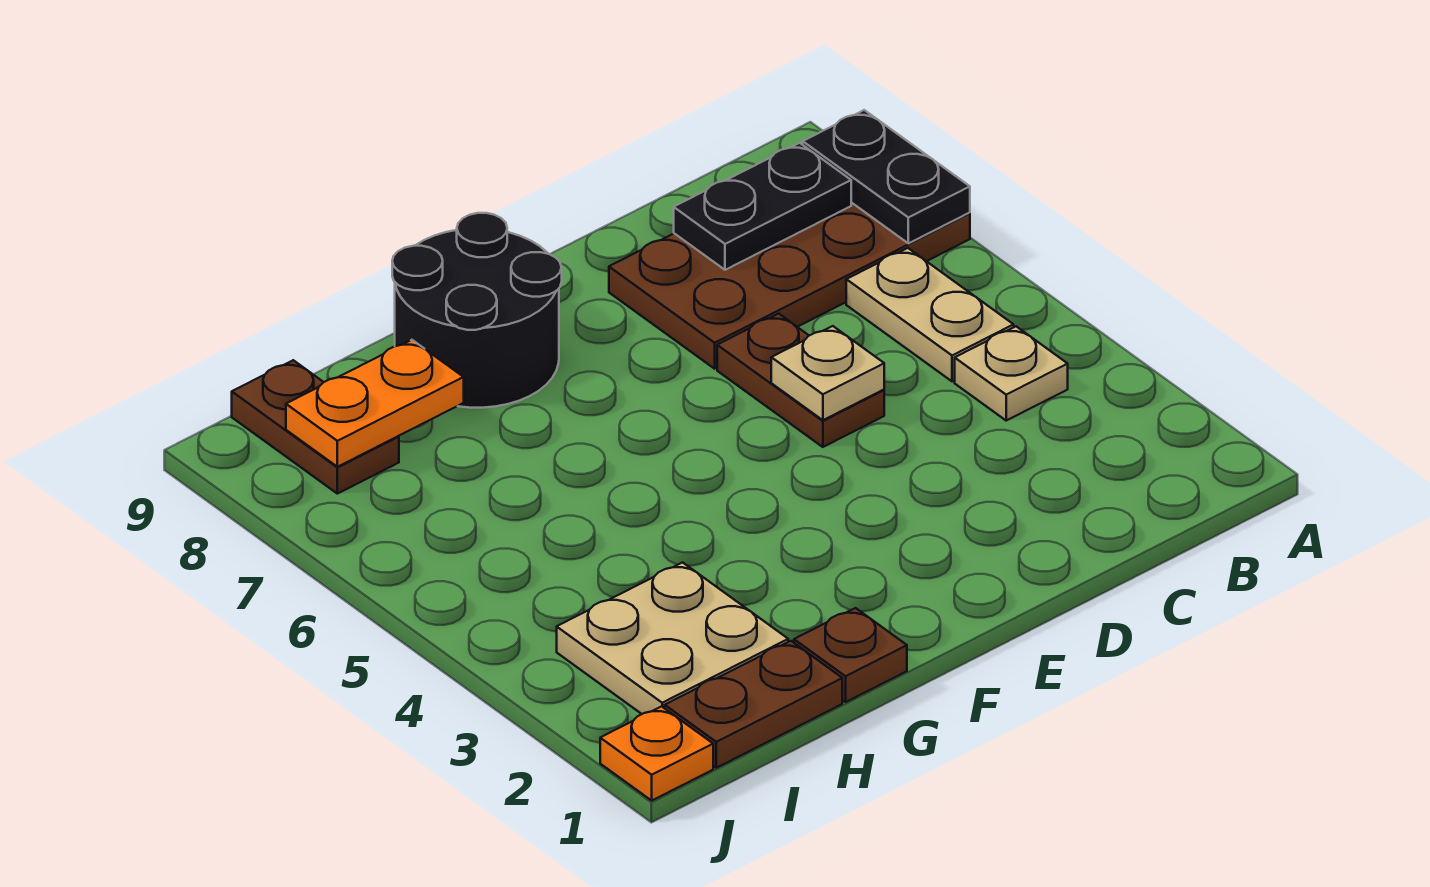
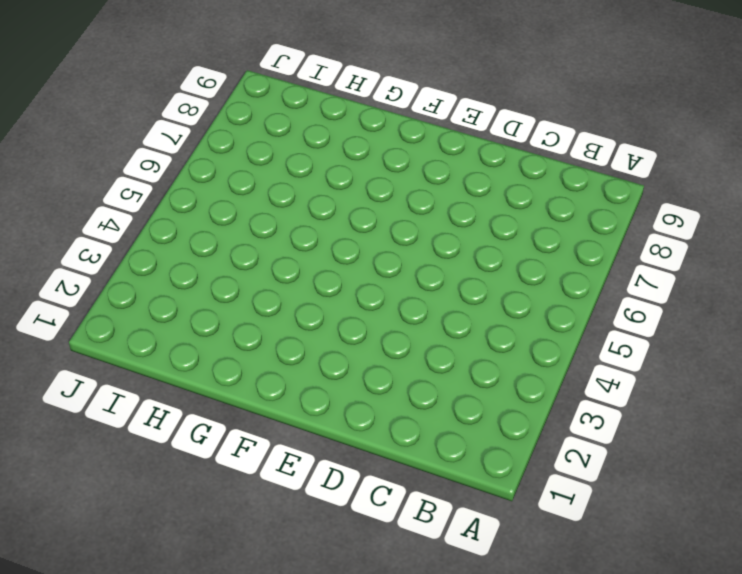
none -> brown 2x4 plate [609,202,970,369]
none -> tan 1x1 plate [955,326,1068,420]
none -> tan 1x2 plate [846,248,1014,381]

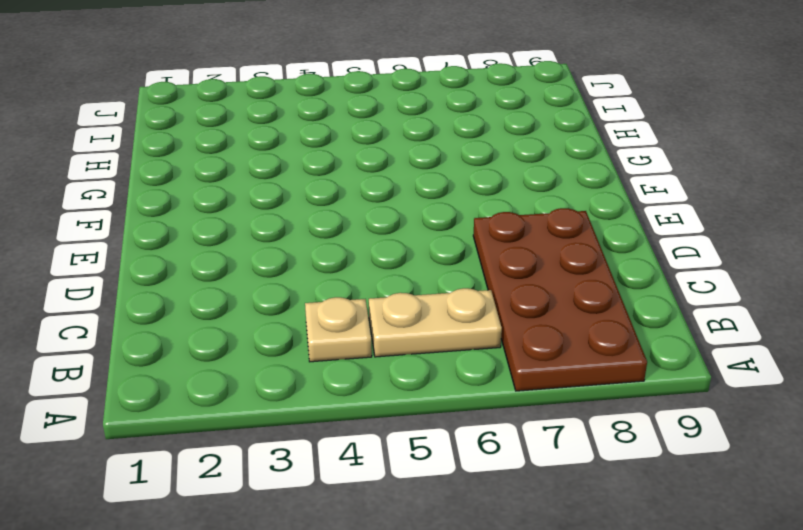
none -> brown 1x2 plate [717,314,884,447]
none -> black 2x2 round brick [392,213,562,408]
none -> brown 1x1 plate [794,608,907,702]

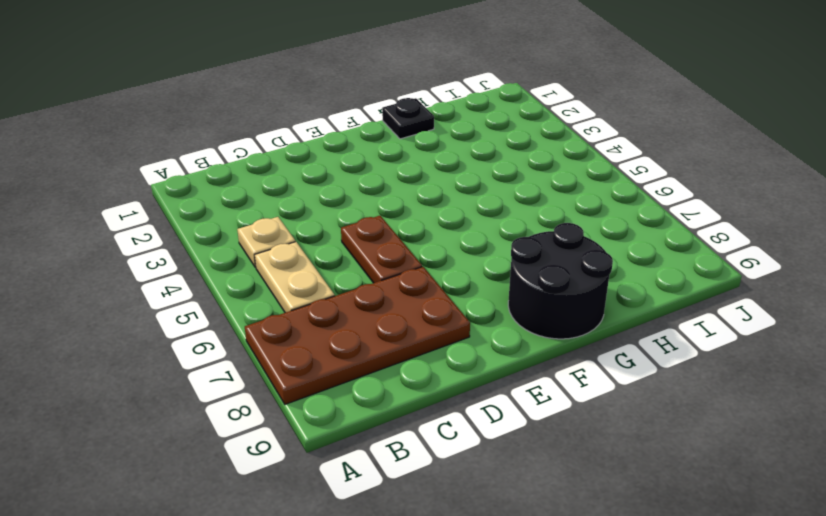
black 1x1 plate [382,98,434,139] -> brown 1x1 plate [794,608,907,702]
none -> brown 1x2 plate [665,641,842,768]
none -> tan 2x2 plate [557,562,788,714]
none -> brown 1x2 plate [232,360,399,494]

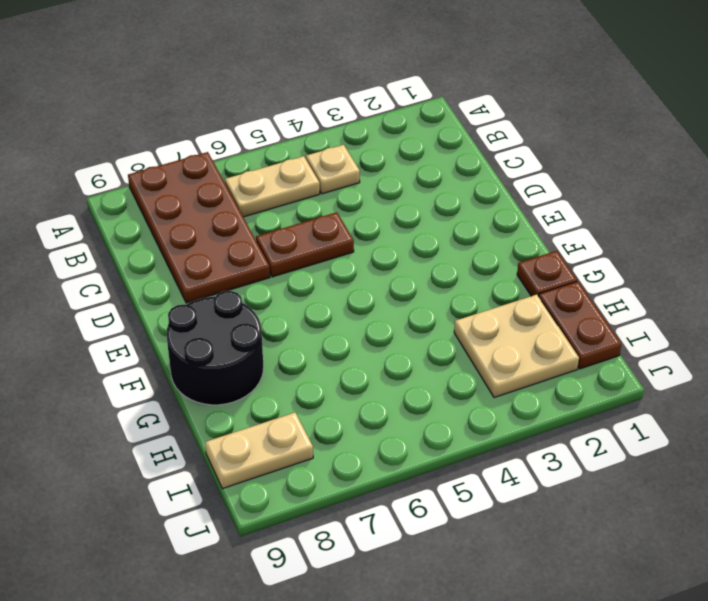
tan 1x2 plate [205,413,313,489] -> brown 1x2 plate [232,360,399,494]
none -> orange 1x1 plate [600,706,713,800]
none -> black 1x2 plate [803,110,970,243]
none -> black 1x2 plate [674,143,851,270]

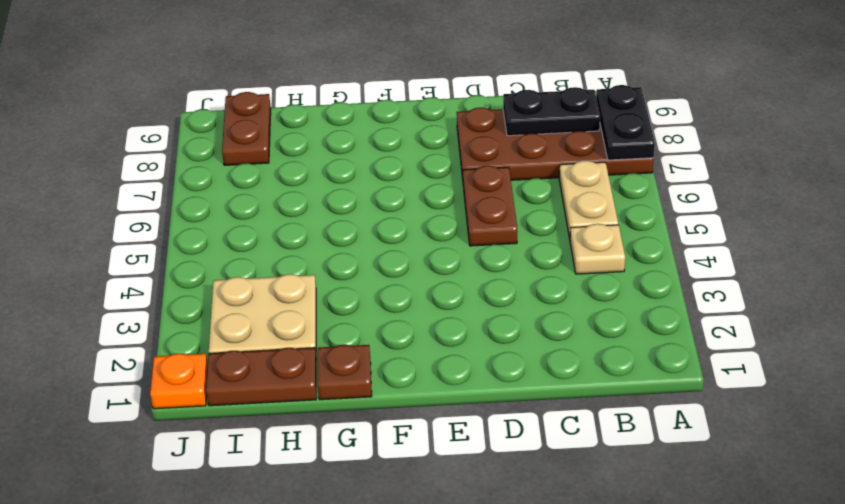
none -> black 2x2 round brick [392,213,562,408]
none -> tan 1x1 plate [771,326,884,420]
none -> orange 1x2 plate [286,340,464,467]

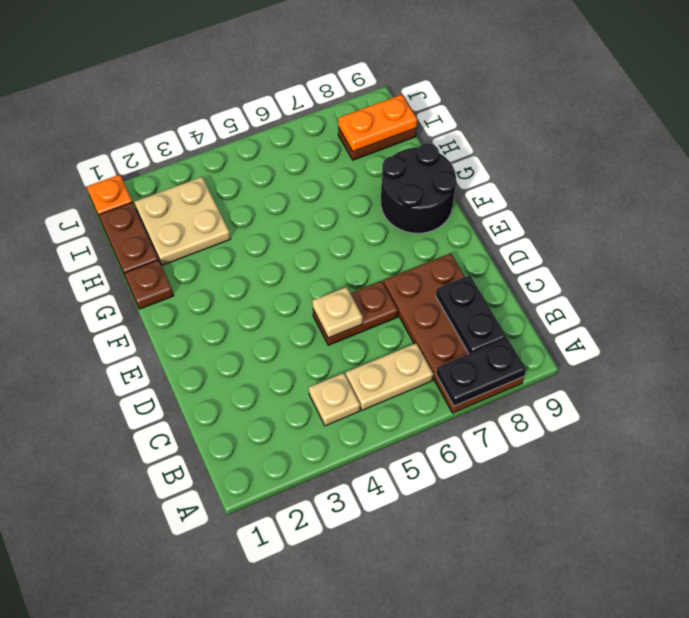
orange 1x2 plate [338,95,417,152] -> orange 1x2 plate turned to [286,340,464,467]

